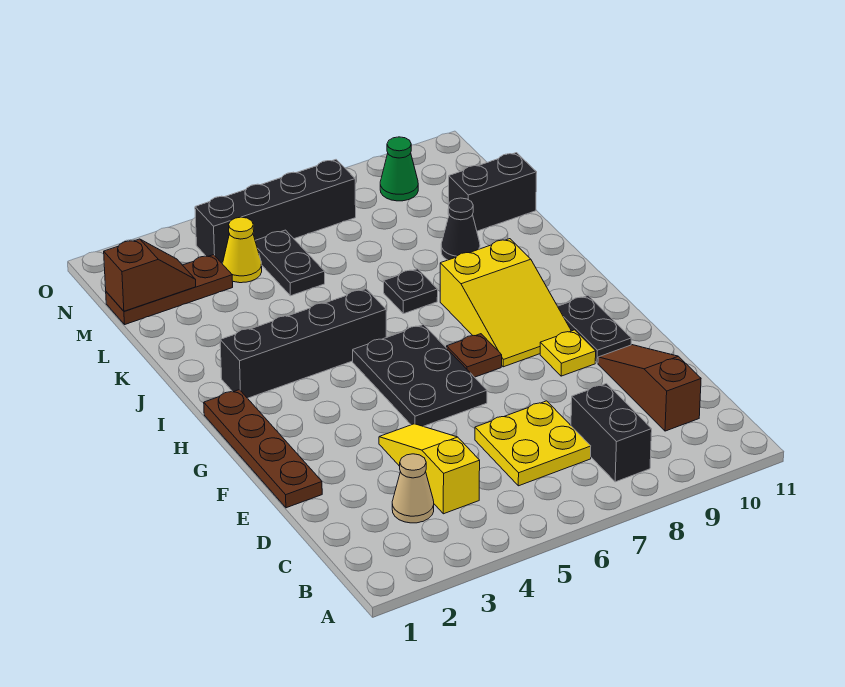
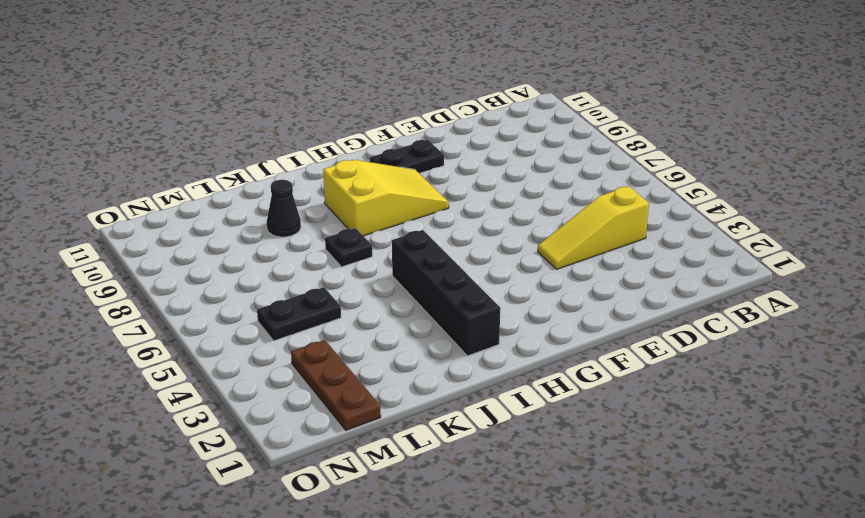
none -> black 1x2 brick [571,384,652,482]
none -> tan 1x1 cone [392,454,434,523]
none -> yellow 2x2 plate [475,401,591,486]

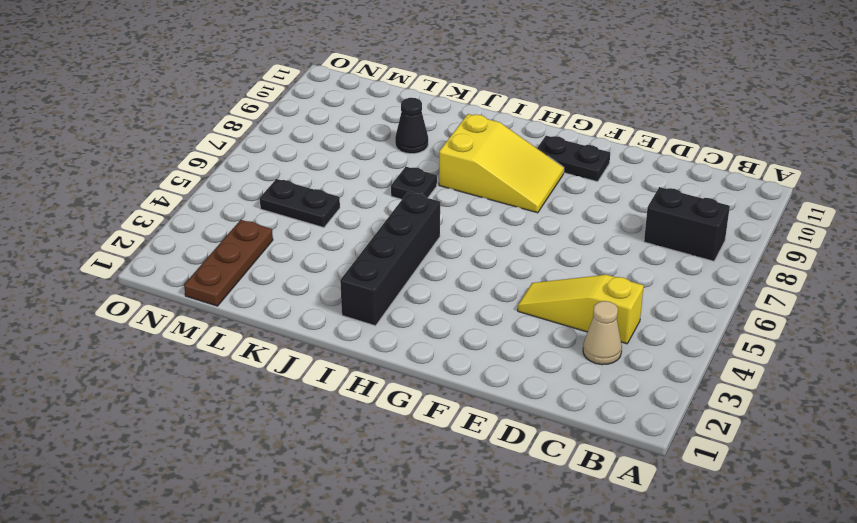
none -> yellow 2x2 plate [475,401,591,486]
none -> brown 1x3 slope [598,345,701,431]
none -> brown 1x4 plate [204,390,322,508]

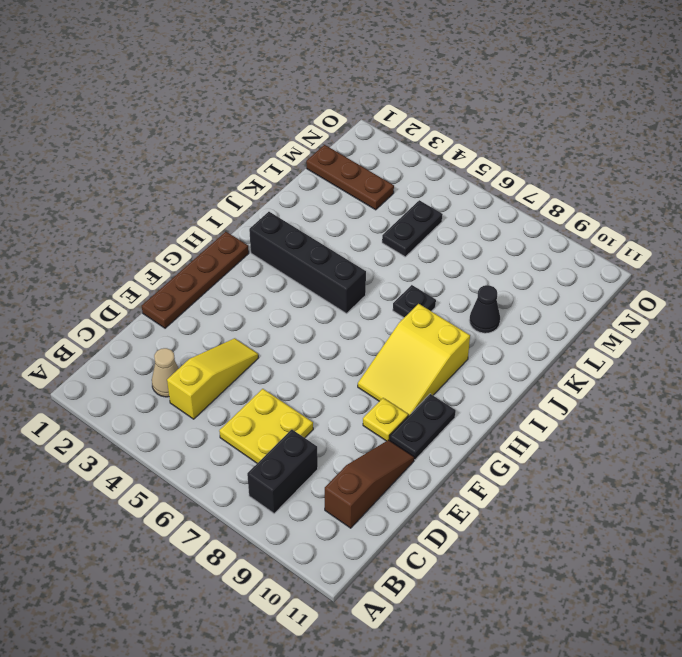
none -> black 2x3 plate [353,325,487,426]
none -> brown 1x1 plate [447,334,502,377]
none -> black 1x2 brick [448,153,537,231]

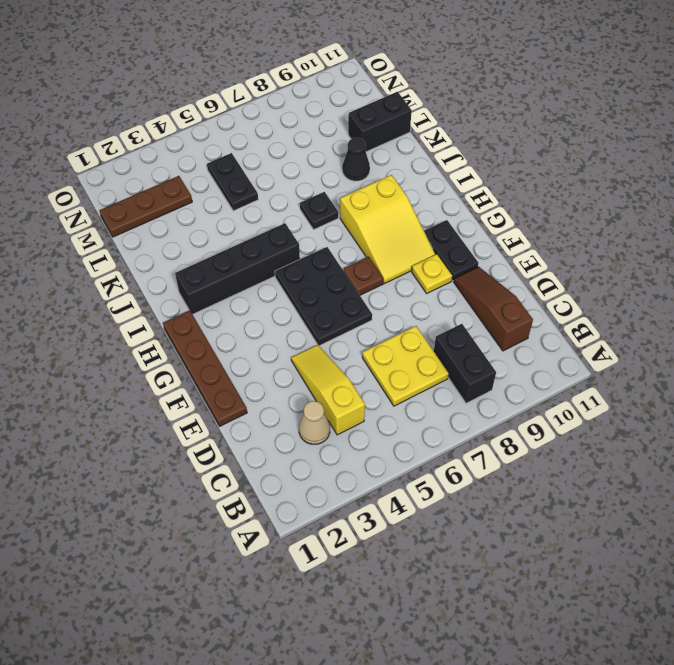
none -> yellow 1x1 cone [223,217,262,283]
none -> black 1x4 brick [195,160,356,263]
none -> green 1x1 cone [380,137,418,201]

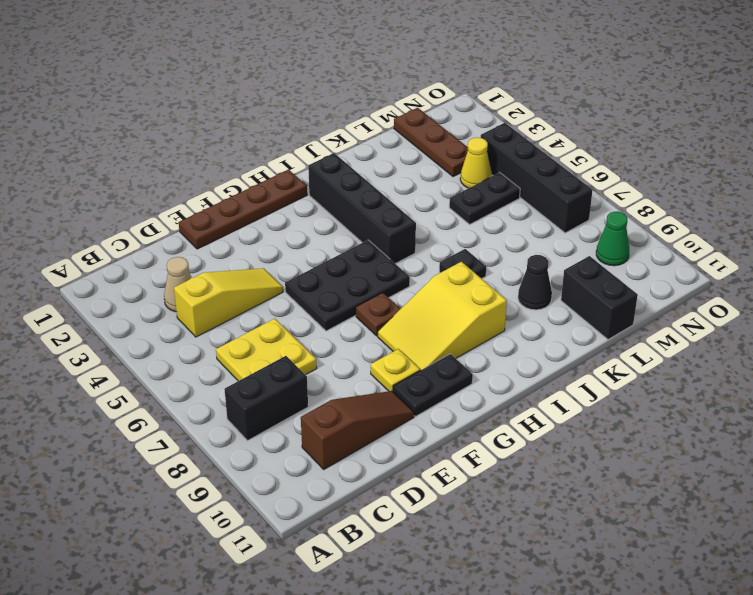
none -> brown 1x2 slope [104,239,196,311]

